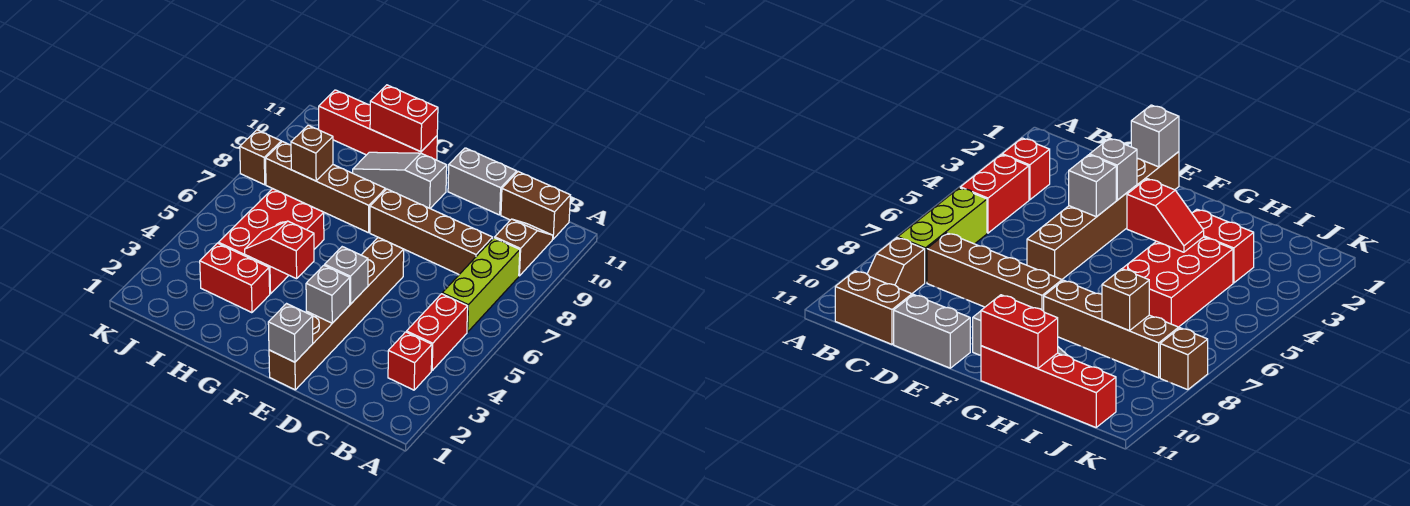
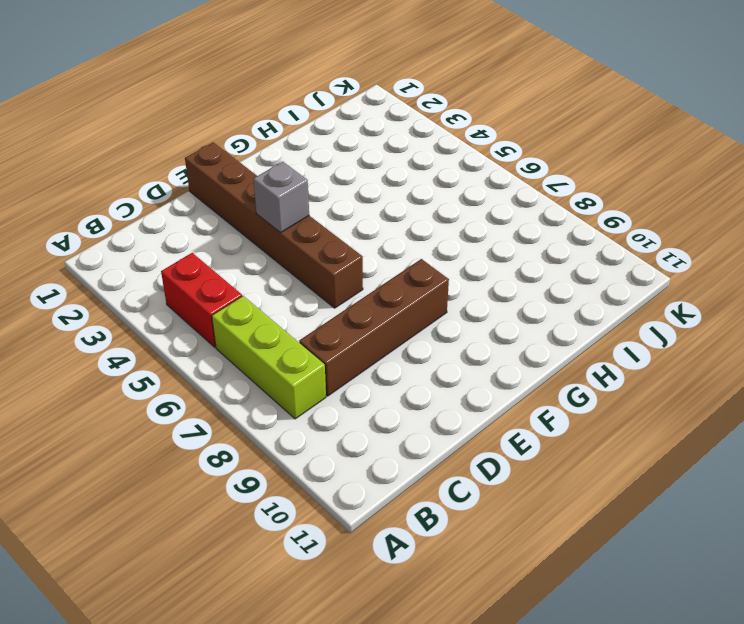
none -> red 1x1 brick [388,332,432,390]
none -> brown 1x2 slope [495,219,553,276]
none -> brown 1x2 brick [501,172,570,239]

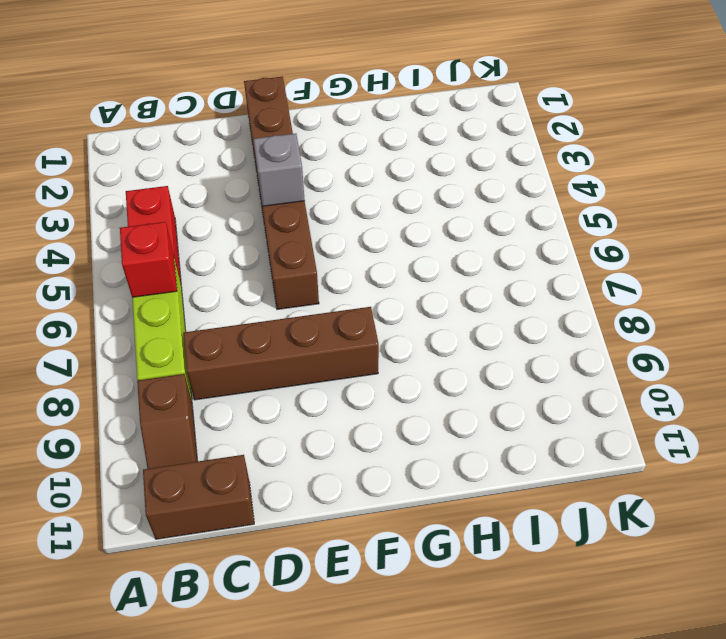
red 1x1 brick [120,222,177,297] -> red 1x1 brick moved to [388,332,432,390]
none -> grey 1x2 brick [448,148,517,215]
none -> grey 1x3 slope [353,152,447,208]
none -> brown 1x4 brick [266,142,386,233]

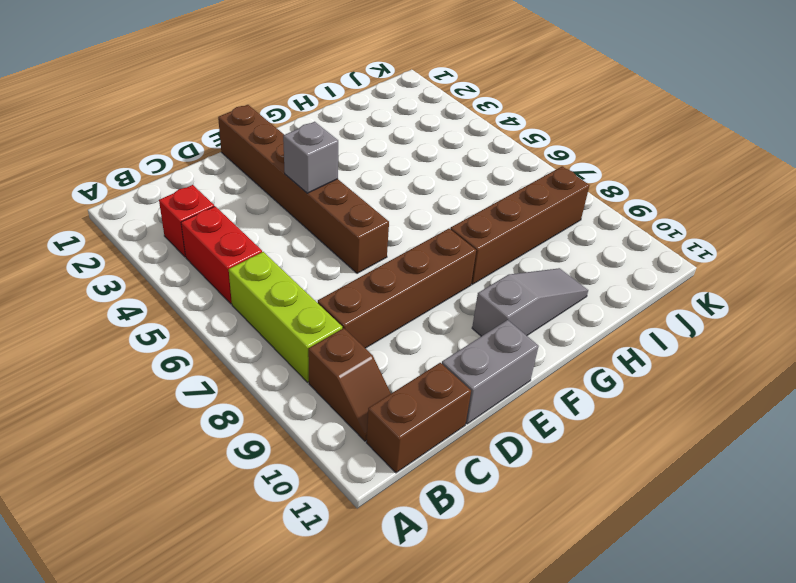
none -> red 1x4 brick [319,90,437,160]
none -> red 1x2 brick [200,243,270,313]
none -> red 2x3 brick [218,189,324,294]

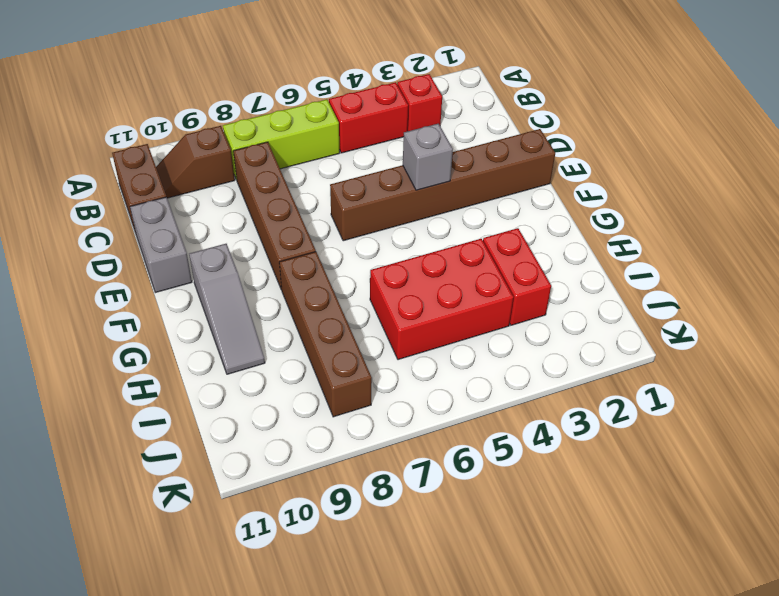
none -> red 1x4 brick [319,90,437,160]
none -> brown 1x1 brick [240,130,281,185]
none -> grey 1x1 brick [268,304,313,362]

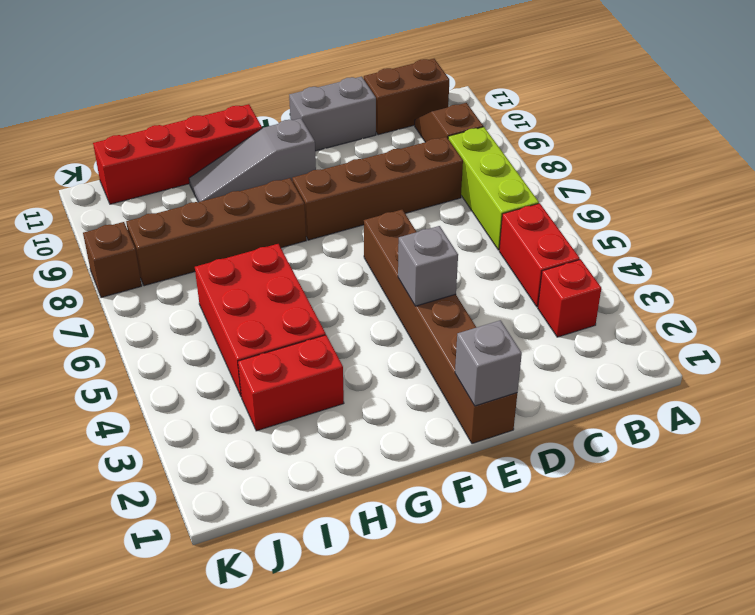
none -> grey 1x1 brick [306,265,350,323]
none -> red 1x2 slope [245,221,314,279]
none -> red 1x2 brick [370,85,438,152]

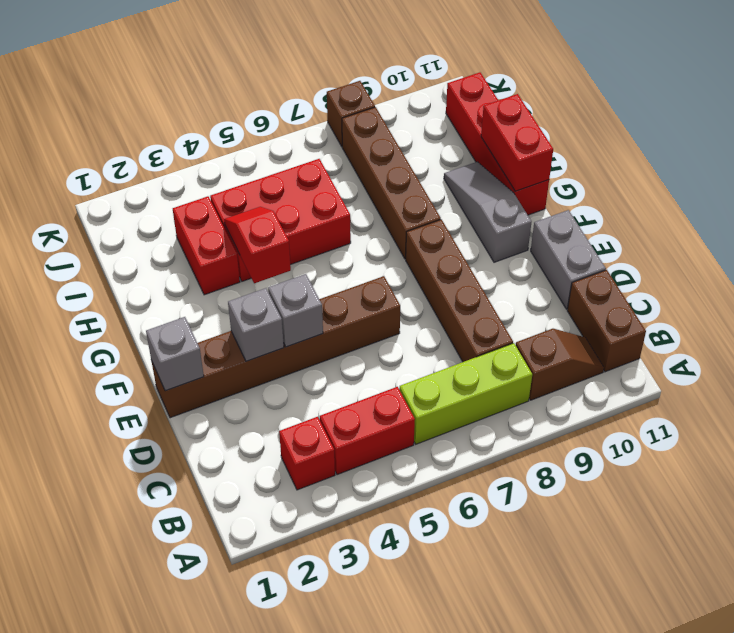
none -> brown 1x1 brick [291,125,333,181]

